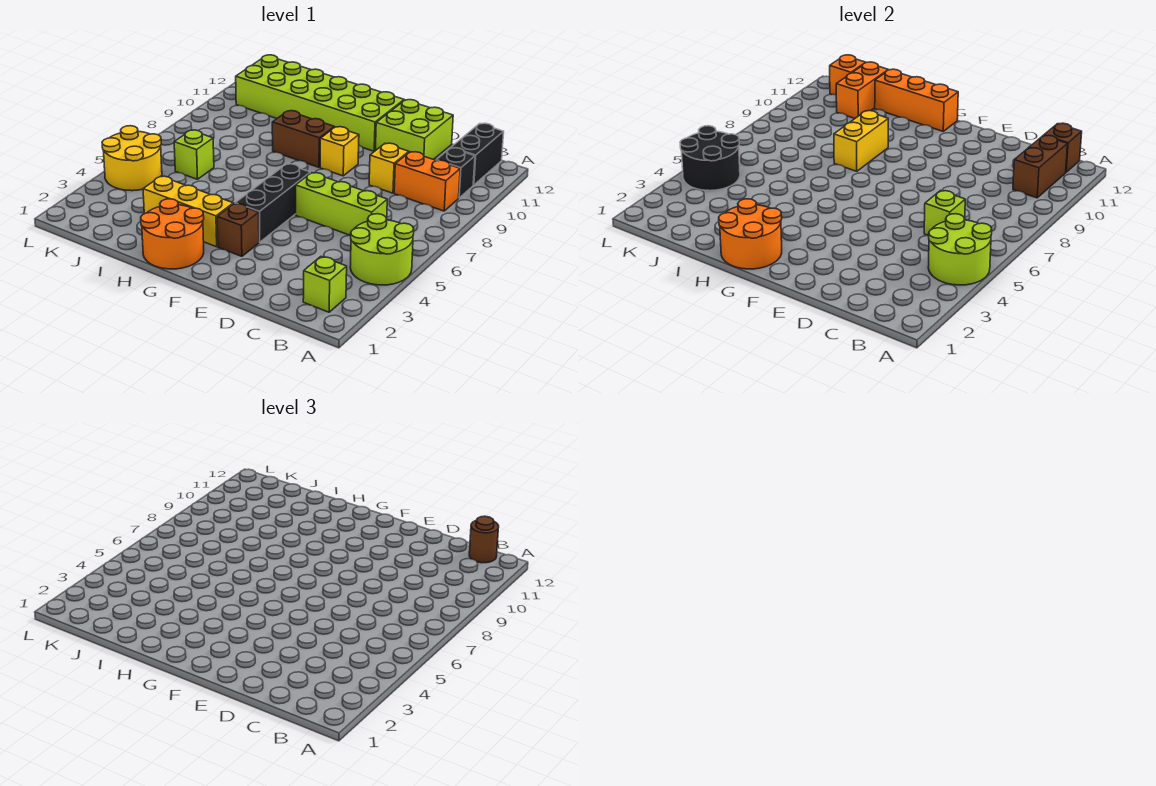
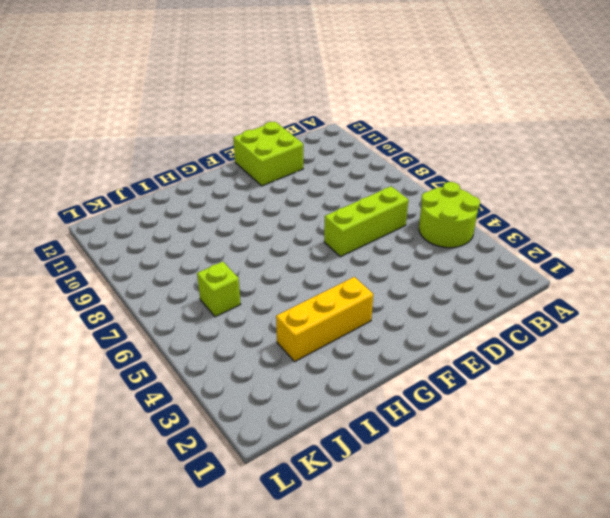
none -> lime 1x1 brick [303,257,347,312]
none -> orange 1x2 brick [394,152,460,211]
none -> black 1x1 brick [436,148,475,198]

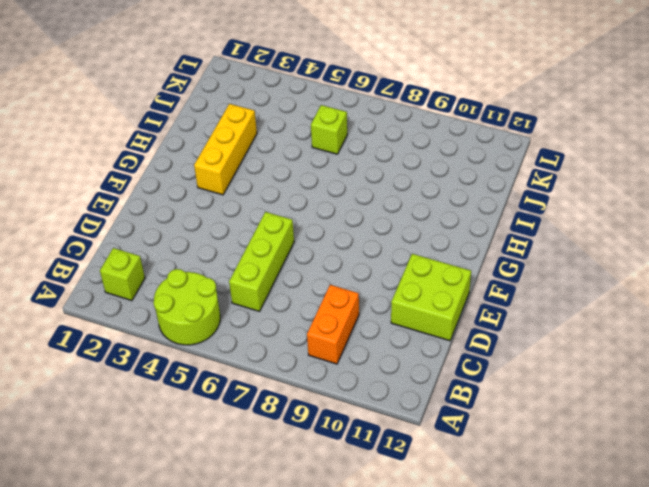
none -> black 1x1 brick [436,148,475,198]
none -> black 1x2 brick [451,123,504,185]
none -> yellow 1x1 brick [369,143,409,193]

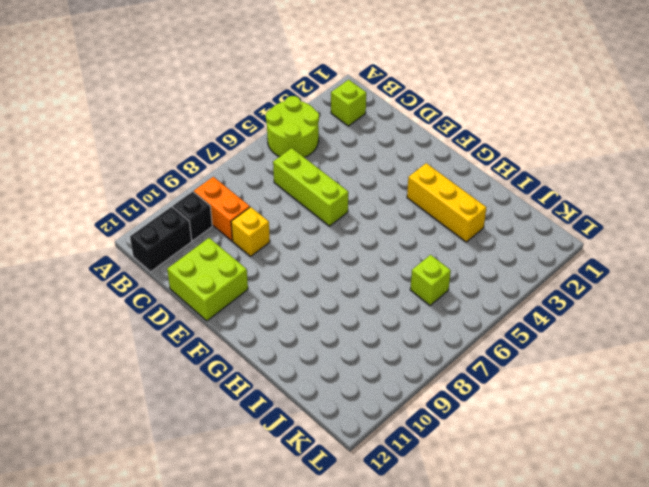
none -> brown 1x1 brick [217,203,259,256]
none -> black 1x3 brick [235,164,310,242]
none -> yellow 1x1 brick [320,127,359,176]

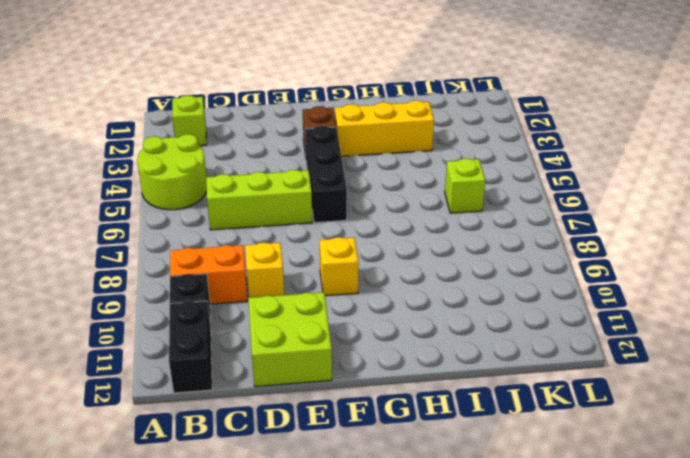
none -> lime 2x6 brick [236,55,404,151]
none -> orange 2x2 round brick [141,199,204,269]
none -> brown 1x2 brick [272,111,334,167]

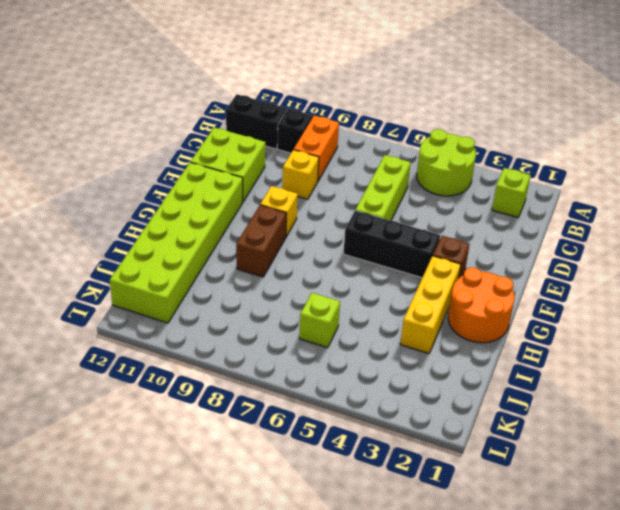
none -> yellow 2x2 round brick [102,126,162,191]
none -> lime 2x2 round brick [928,214,992,285]
none -> brown 1x2 brick [1013,135,1067,198]

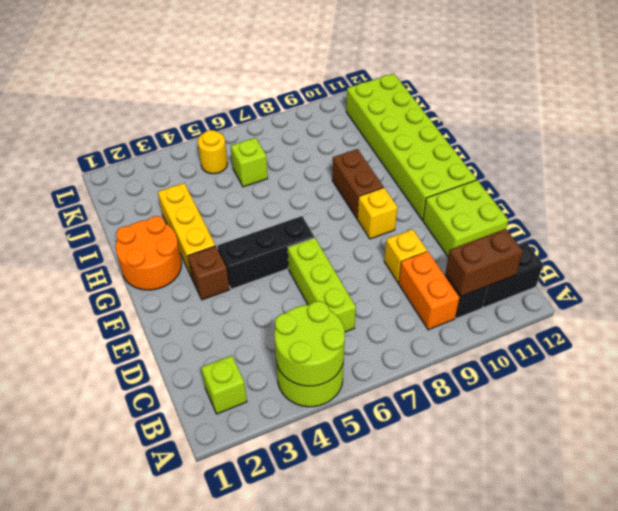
yellow 1x1 round brick [198,130,227,174] -> yellow 2x2 round brick [102,126,162,191]
none -> brown 1x1 brick [1044,123,1082,172]
none -> lime 1x1 brick [924,190,965,236]
none -> orange 2x2 round brick [719,199,782,269]

